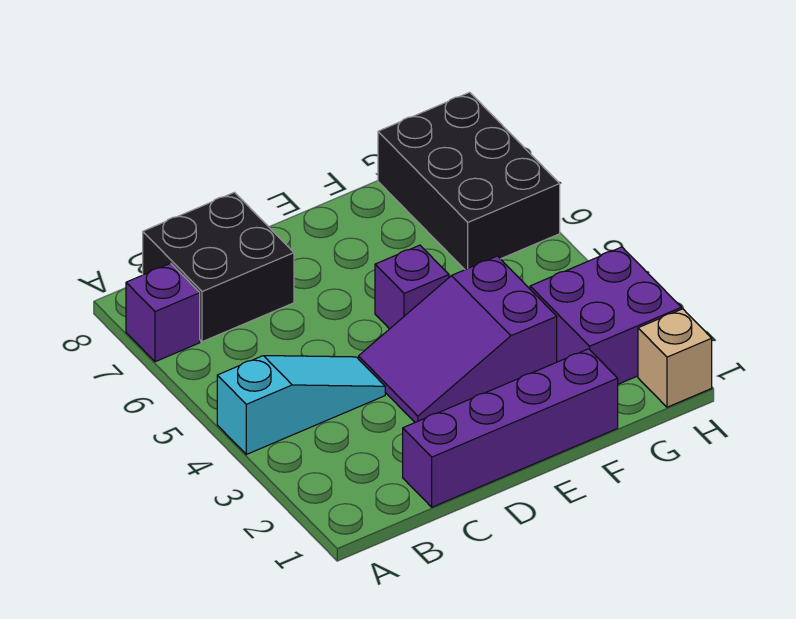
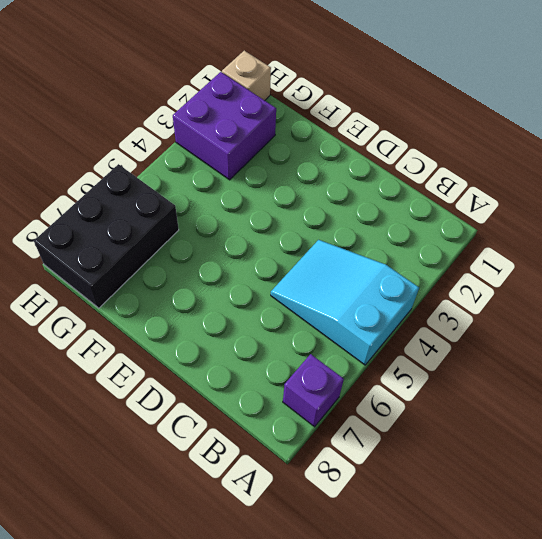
cyan 2x3 slope [271,240,419,365] -> cyan 1x3 slope [217,356,385,454]
none -> black 2x2 brick [143,192,294,342]
none -> purple 1x4 brick [403,349,618,507]

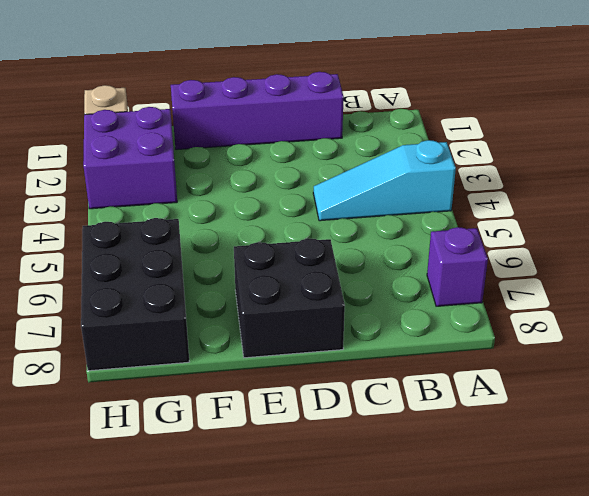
black 2x2 brick [234,238,345,358] -> black 2x2 brick moved to [143,192,294,342]
none -> purple 2x3 slope [359,256,557,422]
none -> purple 1x1 brick [375,245,449,329]

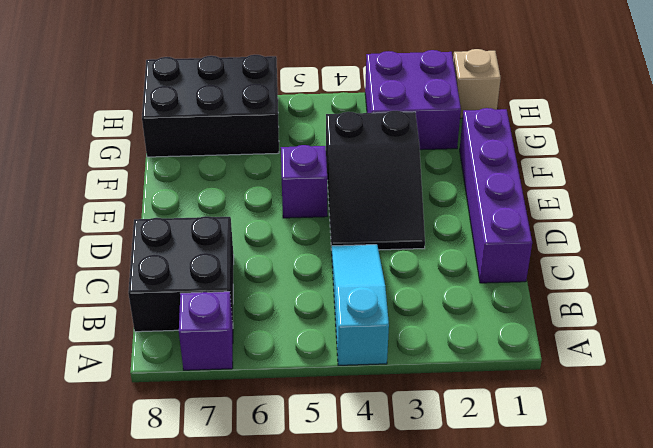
black 2x3 slope [326,111,425,250] -> purple 2x3 slope [359,256,557,422]

